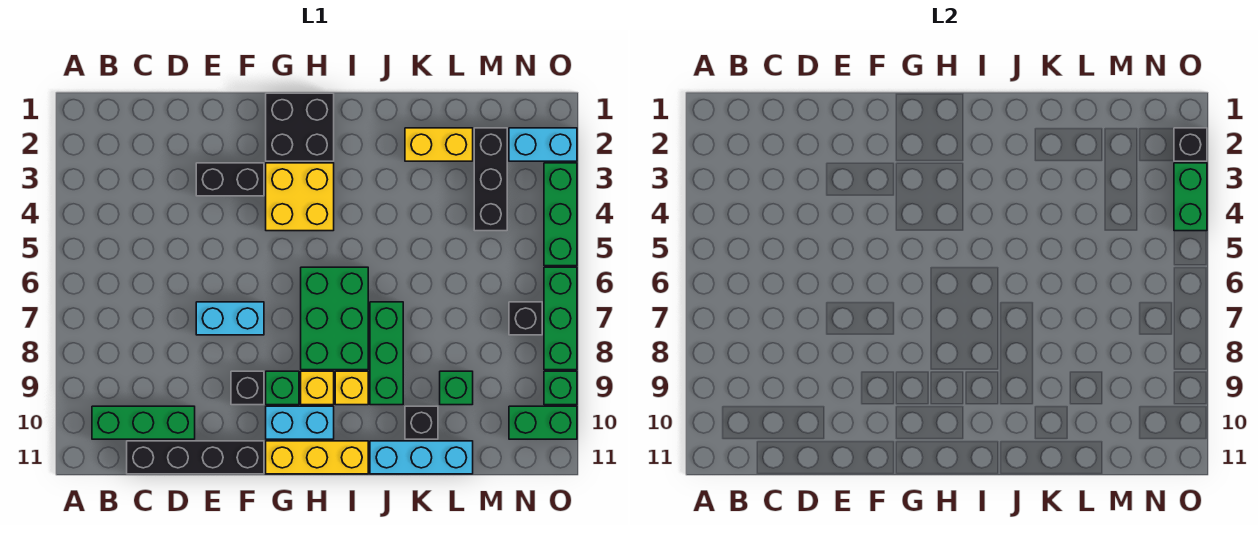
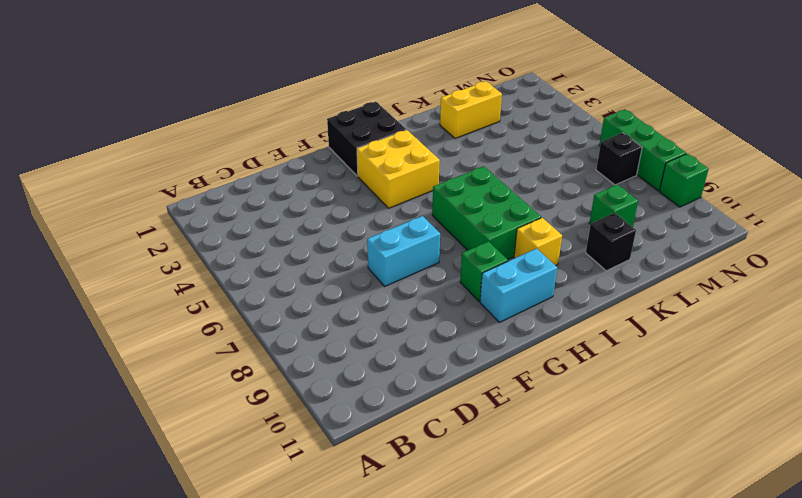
none -> green 1x3 brick [92,406,195,439]
none -> black 1x4 brick [127,441,264,474]
none -> black 1x2 brick [196,163,264,196]

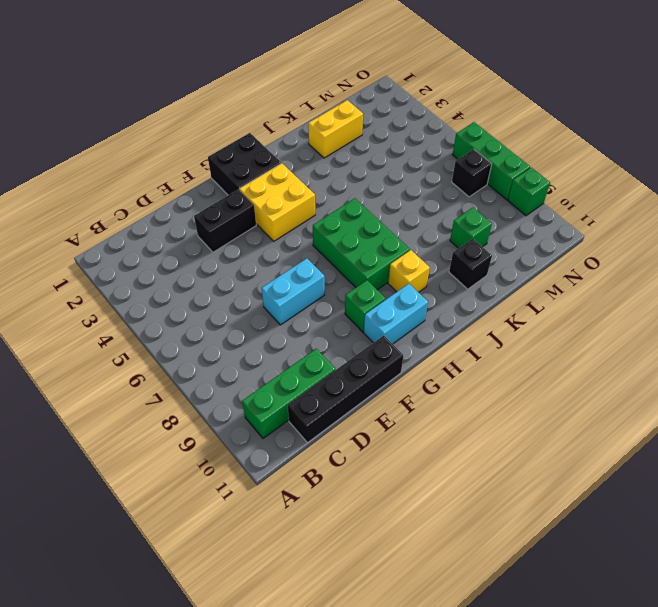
none -> black 1x1 brick [231,371,264,405]
none -> yellow 1x3 brick [266,441,368,474]
none -> yellow 1x1 brick [301,371,334,405]

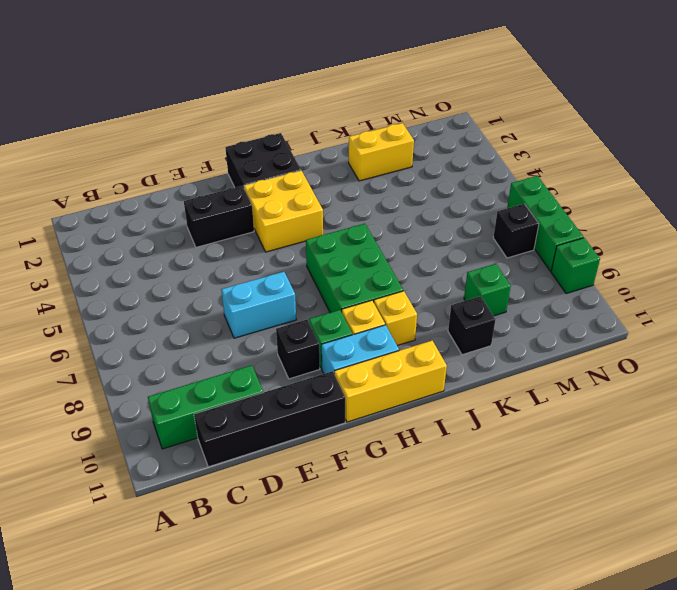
none -> green 1x3 brick [370,302,403,405]
none -> cyan 1x3 brick [370,441,473,474]
none -> black 1x3 brick [474,128,507,231]

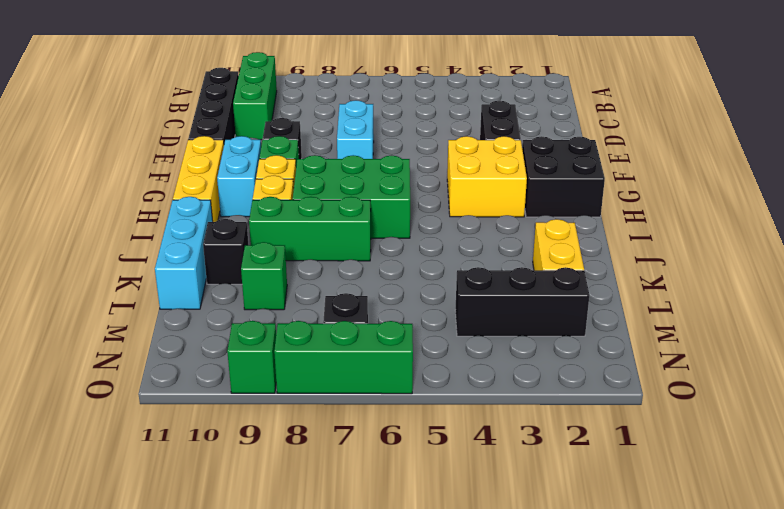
none -> cyan 1x2 brick [509,128,577,161]
none -> green 1x2 brick [509,406,577,439]
none -> green 1x3 brick [544,163,577,266]

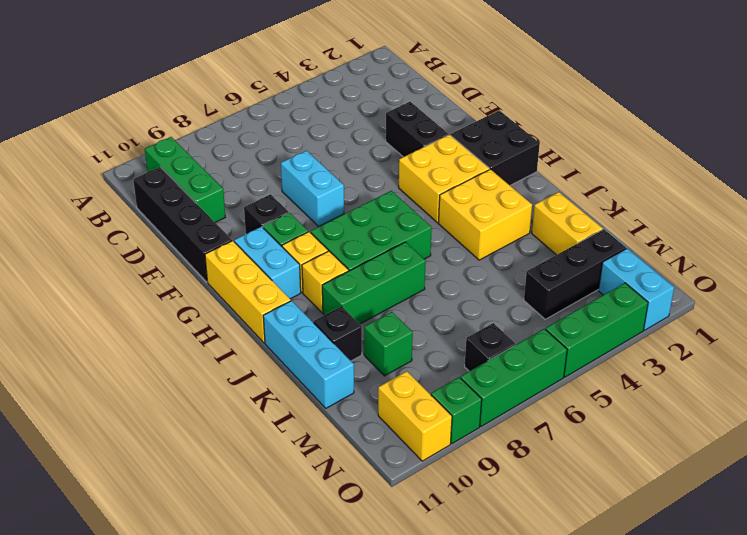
yellow 2x2 brick [439,169,532,260] -> none
yellow 1x2 brick [378,371,452,461] -> green 1x2 brick [509,406,577,439]
none -> black 1x1 brick [1174,128,1207,161]
none -> green 1x2 brick [1174,163,1207,231]

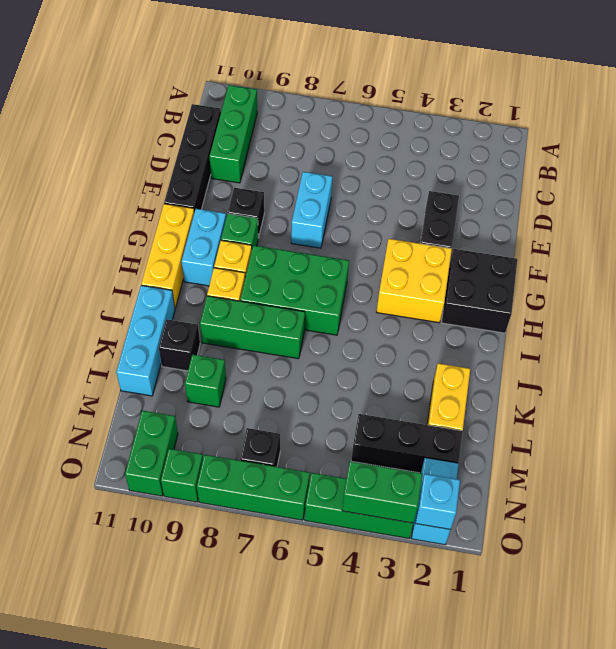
cyan 1x1 brick [416,474,460,529] -> black 1x1 brick [1174,128,1207,161]

